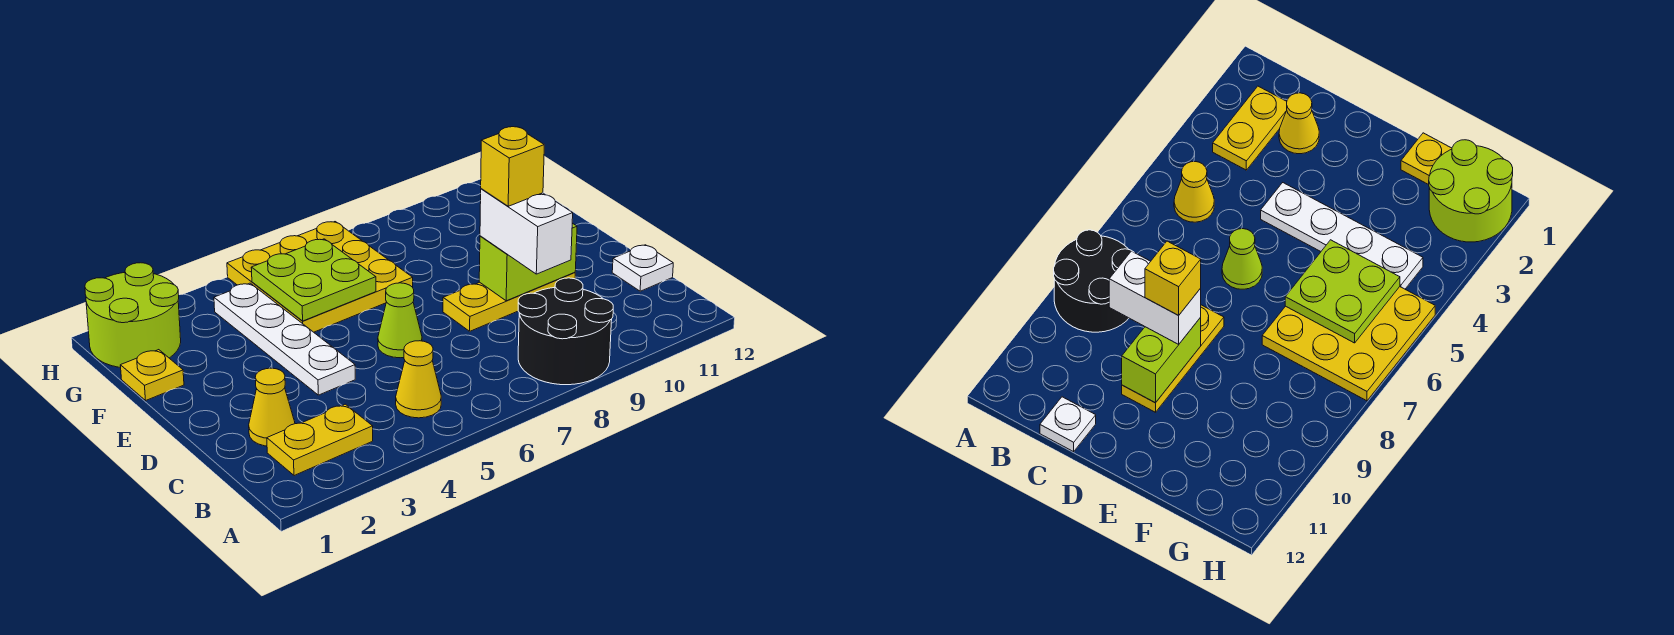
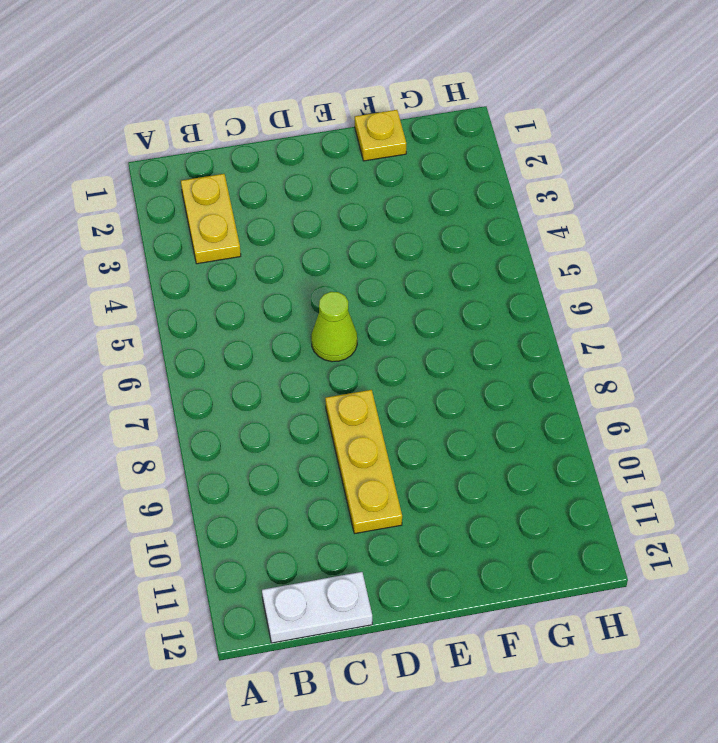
white 1x2 plate [262,572,372,643] -> white 1x1 plate [612,245,673,291]
none -> black 2x2 round brick [518,278,613,385]
none -> yellow 1x1 cone [396,341,441,418]
none -> yellow 1x1 cone [249,368,295,446]

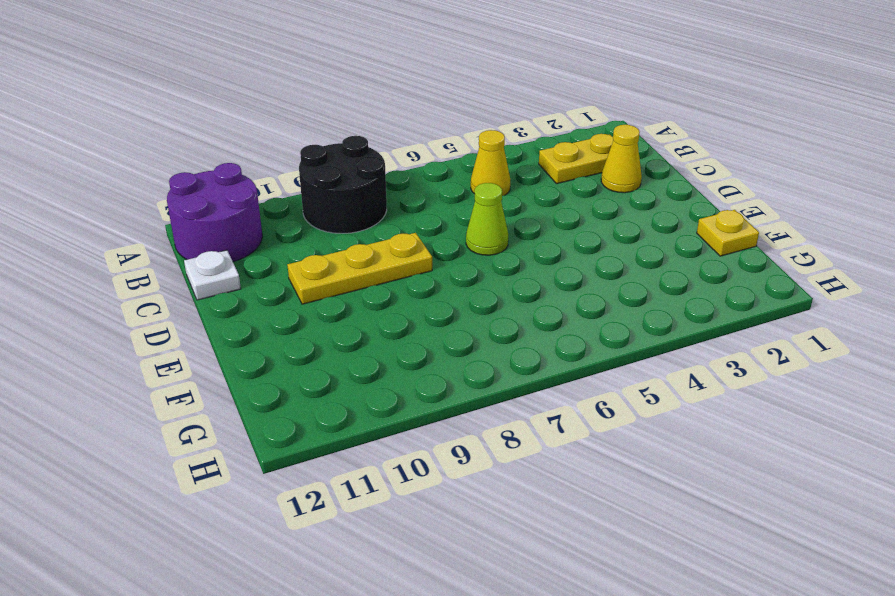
purple 2x2 round brick [167,163,262,262] -> none
none -> white 1x4 plate [214,283,355,395]
none -> yellow 3x3 plate [227,222,413,332]
none -> lime 2x2 round brick [85,263,181,368]

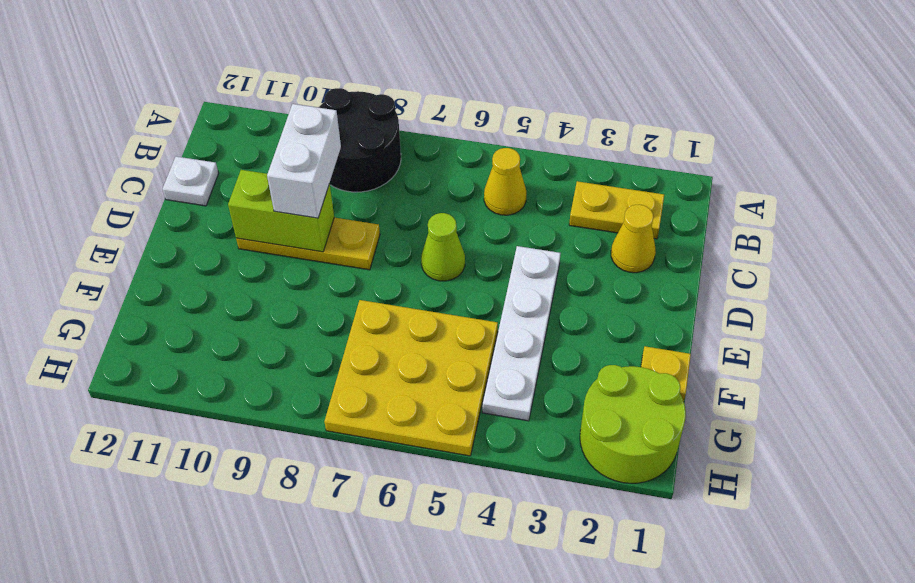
none -> lime 2x2 plate [251,239,376,321]
none -> yellow 1x1 brick [481,127,544,206]

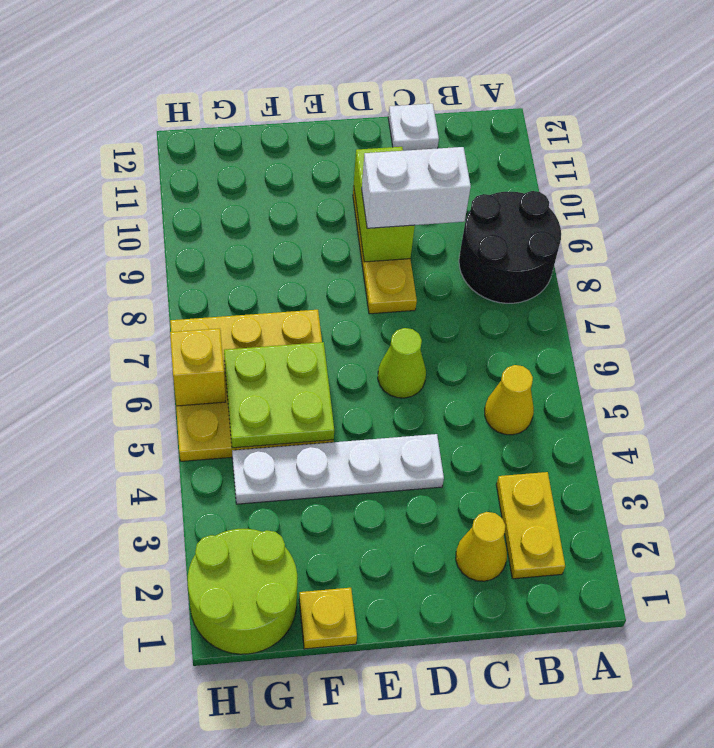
yellow 1x1 brick [170,328,225,406] -> yellow 1x1 brick moved to [481,127,544,206]

